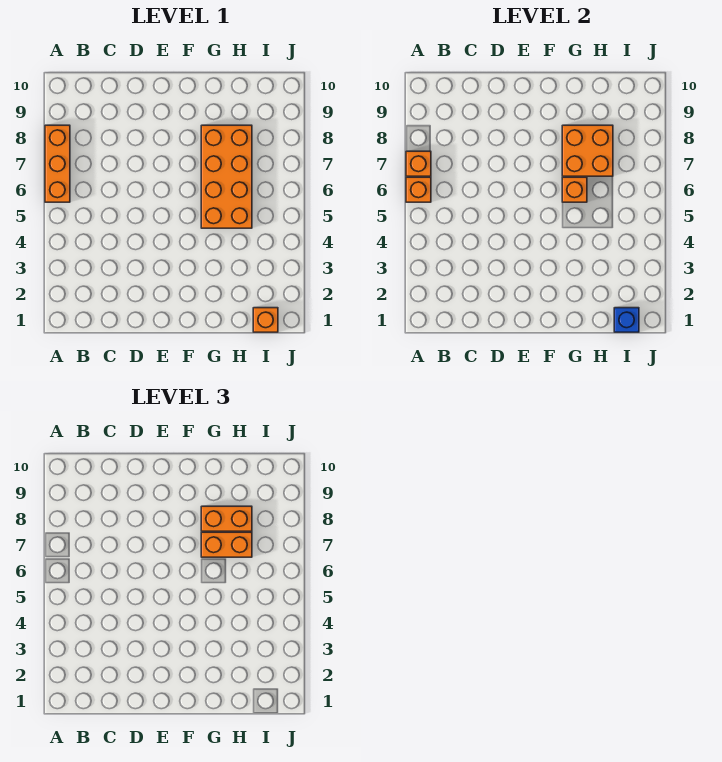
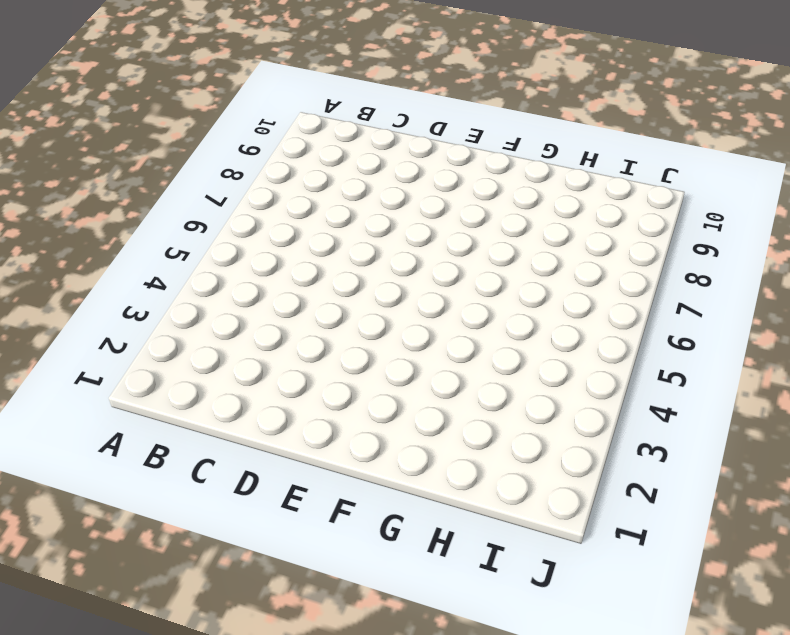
none -> orange 1x3 brick [45,125,70,202]
none -> orange 2x4 brick [201,125,252,228]

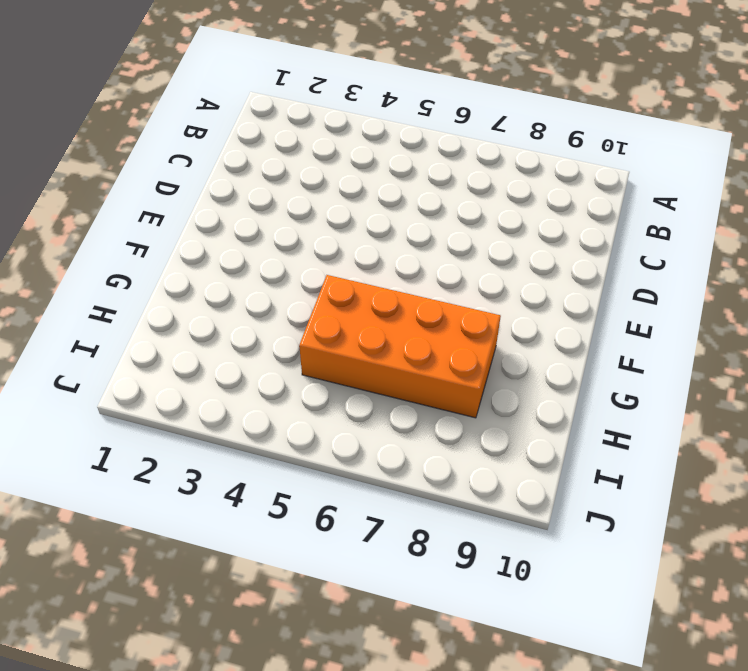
none -> orange 1x3 brick [45,125,70,202]
none -> orange 1x1 brick [253,308,278,332]

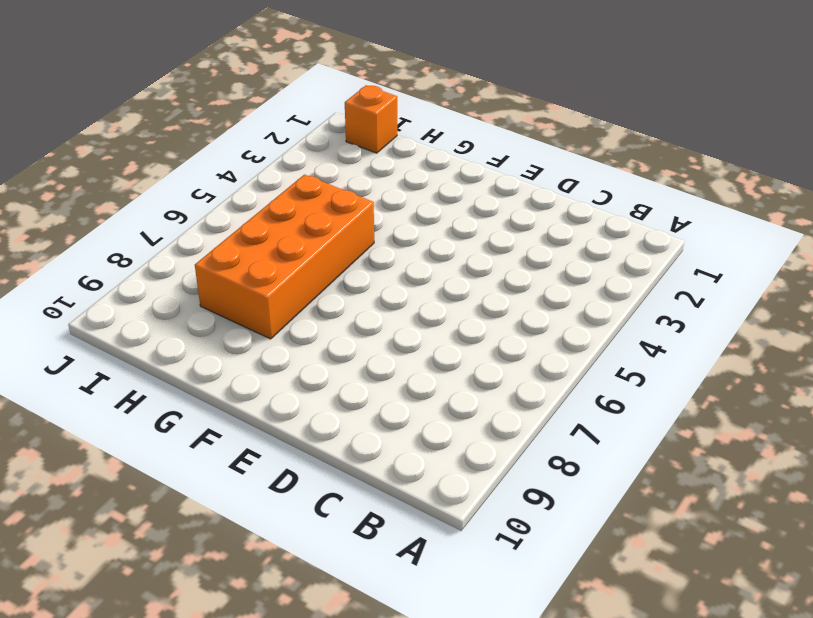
none -> orange 1x3 brick [45,125,70,202]
none -> orange 1x1 brick [406,177,431,202]

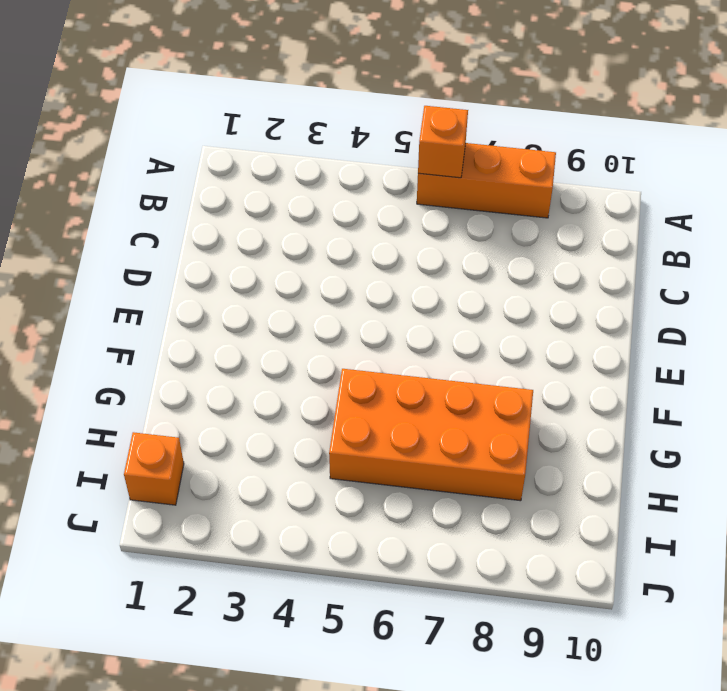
none -> orange 1x1 brick [406,151,431,176]
none -> orange 1x1 brick [562,177,587,202]

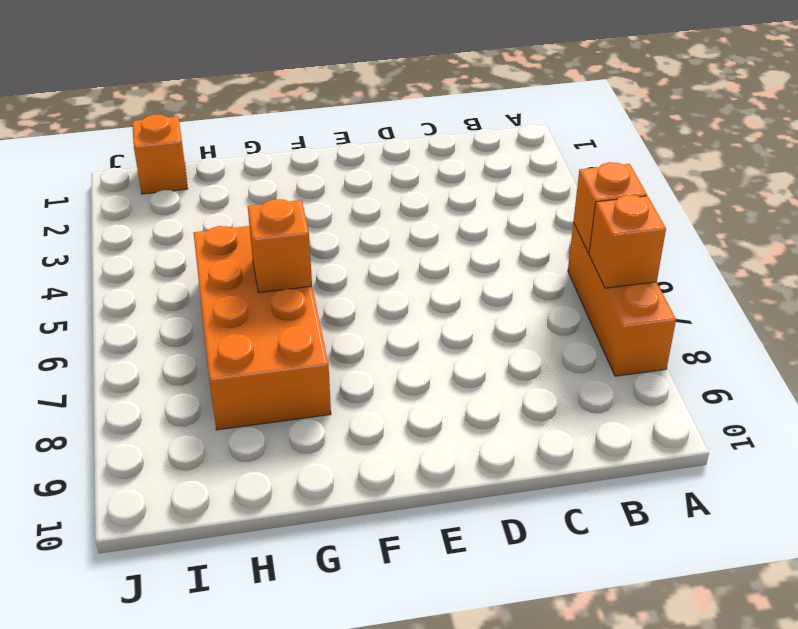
none -> orange 2x2 brick [562,125,613,176]
none -> blue 1x1 brick [614,308,639,332]

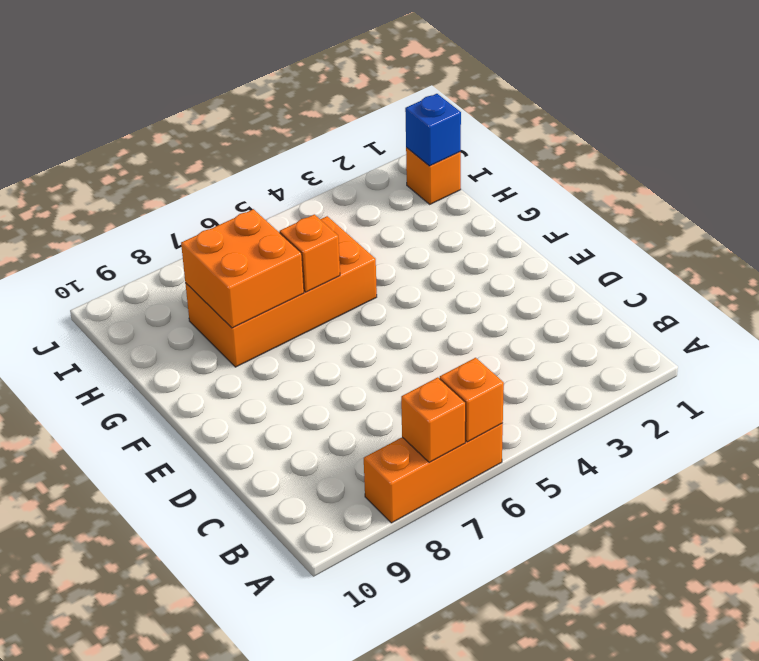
none -> orange 1x2 brick [201,532,252,557]
none -> orange 1x2 brick [201,506,252,531]

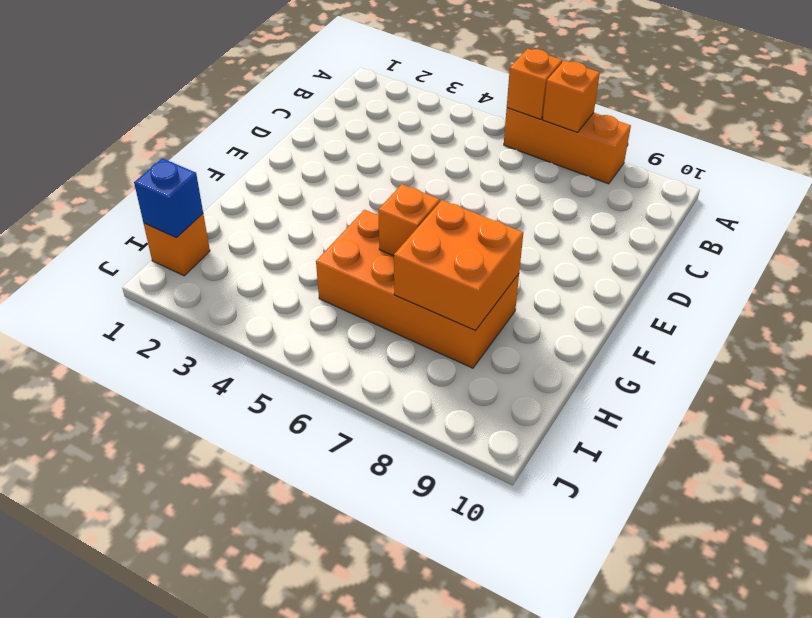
none -> orange 1x2 brick [201,532,252,557]
none -> orange 1x2 brick [201,506,252,531]

